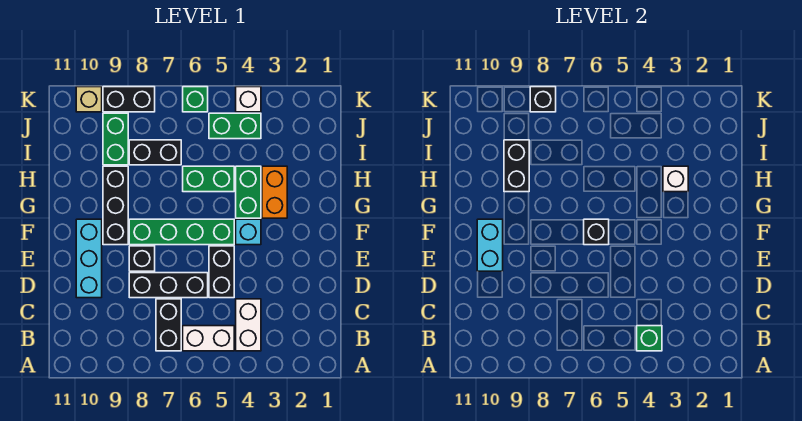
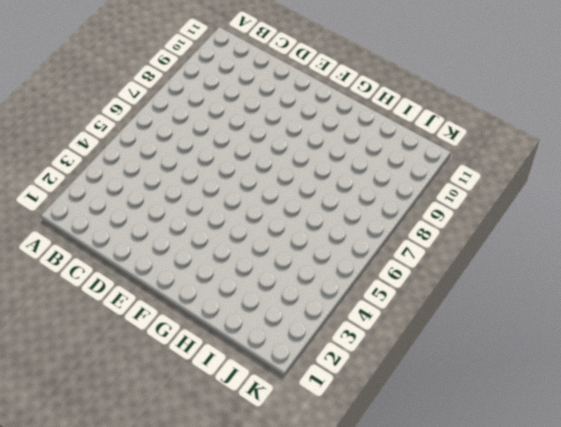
none -> white 1x2 brick [236,299,261,351]
none -> white 1x2 brick [183,326,234,351]
none -> black 1x2 brick [156,299,181,351]

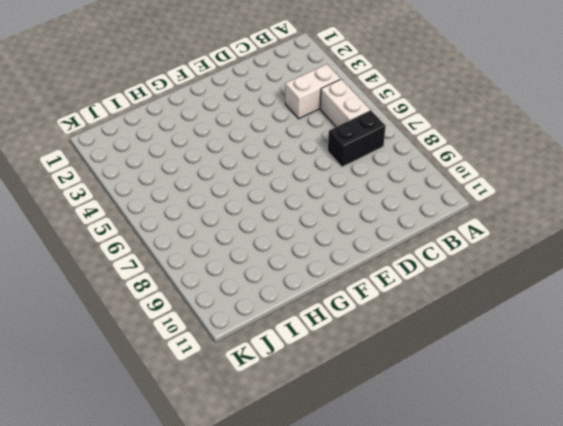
none -> black 1x2 brick [209,246,234,298]
none -> black 1x3 brick [129,273,208,298]
none -> cyan 1x3 brick [76,219,102,298]

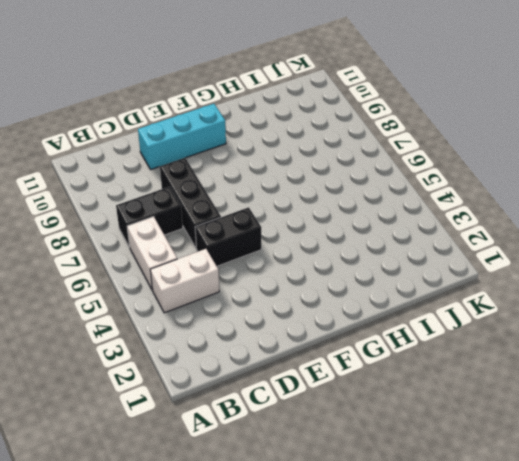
none -> black 1x1 brick [129,246,155,271]
none -> cyan 1x1 brick [236,219,261,245]
none -> green 1x4 brick [129,219,234,245]

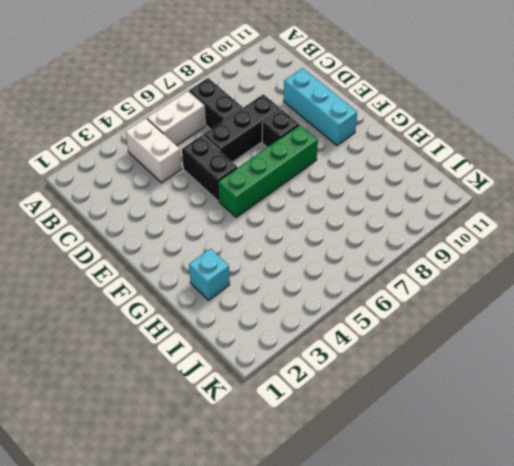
cyan 1x1 brick [189,249,230,300] -> cyan 1x1 brick moved to [236,219,261,245]
none -> black 1x3 brick [103,166,128,245]
none -> orange 1x2 brick [262,166,287,218]
none -> green 1x2 brick [236,166,261,218]

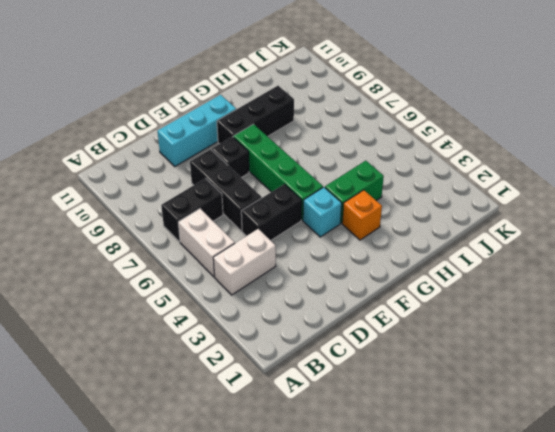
orange 1x1 brick [342,190,382,240] -> orange 1x2 brick [262,166,287,218]
none -> green 1x2 brick [183,166,234,192]
none -> black 1x2 brick [129,140,181,165]
none -> green 1x2 brick [103,113,128,165]

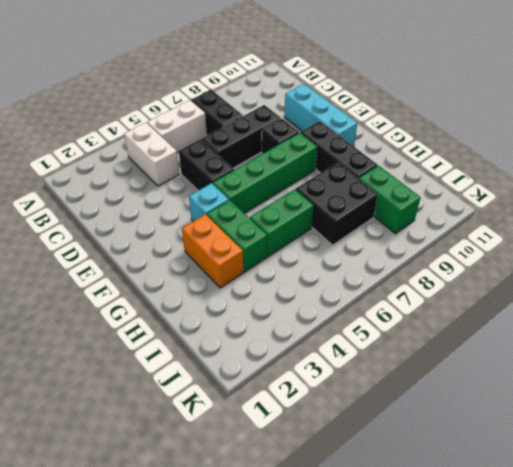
black 2x2 brick [296,163,378,245] -> black 1x2 brick [129,140,181,165]
none -> green 1x2 brick [209,113,261,139]
none -> white 1x1 brick [236,87,261,112]
none -> green 1x1 brick [183,87,208,112]

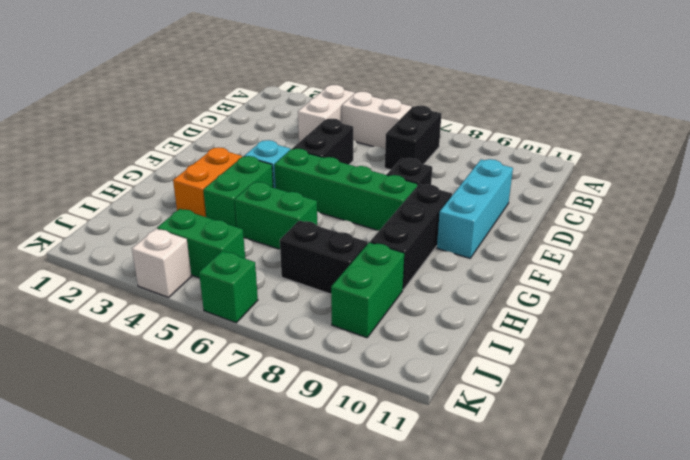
none -> black 1x3 brick [129,273,208,298]
none -> black 1x2 brick [103,87,155,112]
none -> tan 1x1 brick [76,87,102,112]

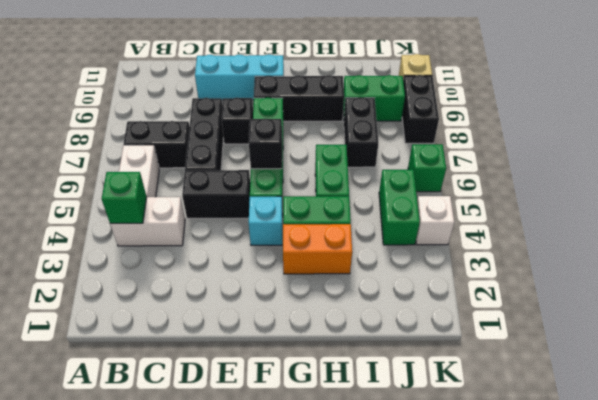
none -> cyan 1x2 brick [477,219,503,271]
none -> white 1x1 brick [663,166,688,192]
none -> black 1x2 brick [504,140,529,192]

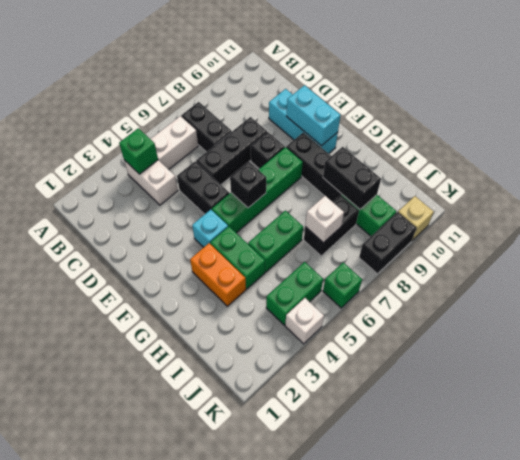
white 1x1 brick [305,196,344,243] -> white 1x1 brick moved to [663,166,688,192]
none -> black 1x1 brick [530,87,556,112]

